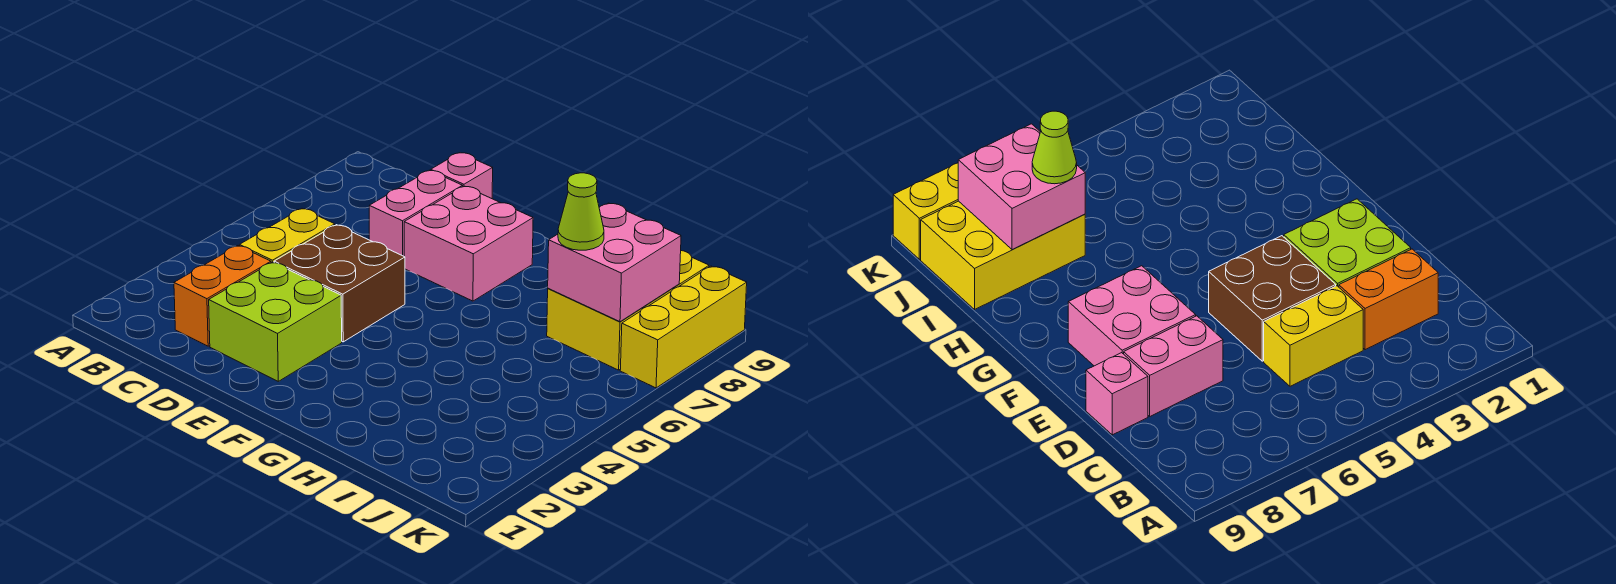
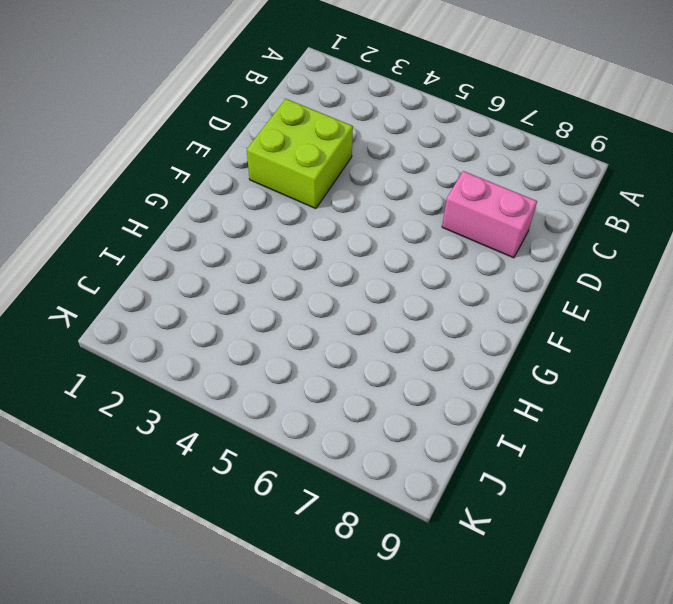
none -> orange 1x2 brick [174,246,271,346]
none -> yellow 1x2 brick [240,209,335,263]

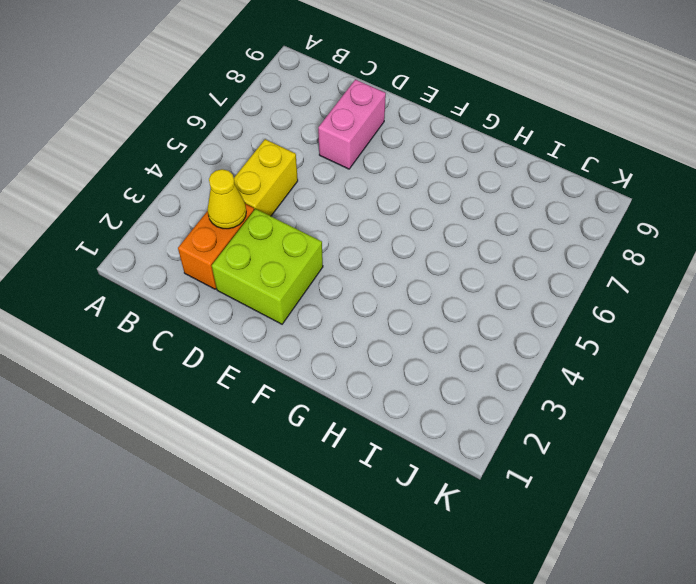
yellow 1x1 cone [208,169,246,229] -> none
none -> brown 2x2 brick [274,225,405,342]
none -> pink 1x1 brick [431,153,493,199]

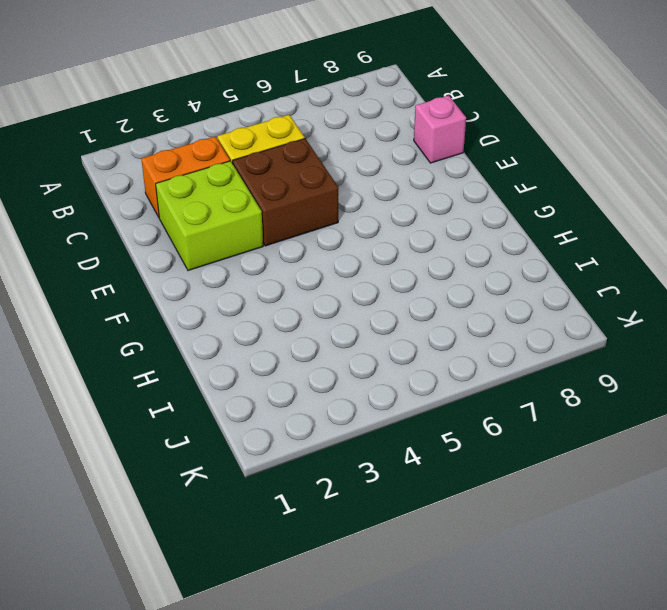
none -> pink 1x2 brick [369,170,463,256]
none -> pink 2x2 brick [404,186,533,301]

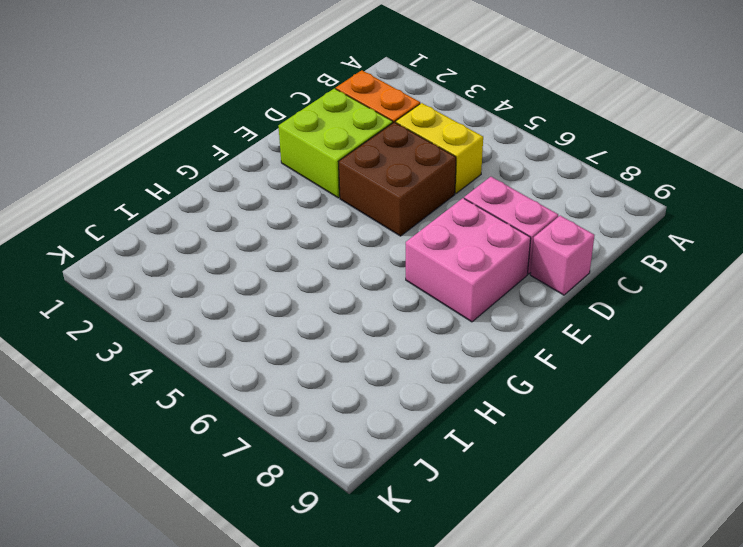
none -> yellow 2x3 brick [547,251,709,370]
none -> yellow 1x3 brick [620,266,747,388]

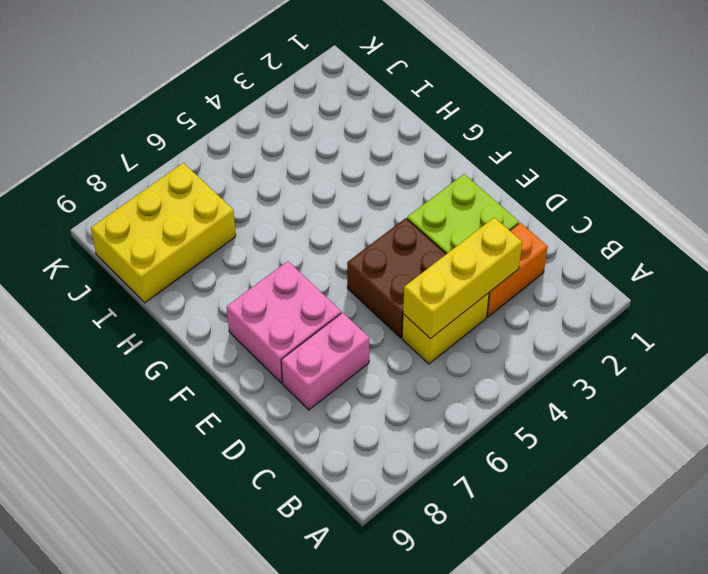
yellow 1x3 brick [403,217,522,339] -> yellow 1x3 brick moved to [620,266,747,388]
none -> pink 1x1 brick [431,153,493,199]
none -> pink 2x2 brick [548,203,681,322]

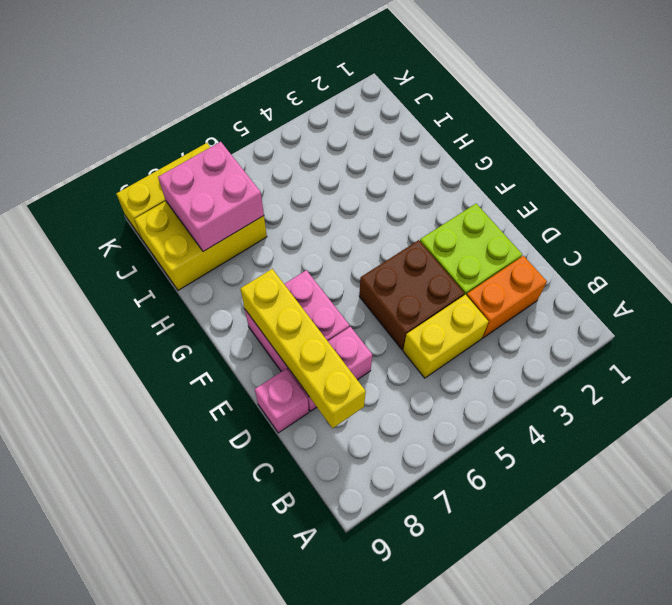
yellow 1x4 brick [240,269,366,428] -> none
none -> lime 1x1 cone [558,173,604,250]

